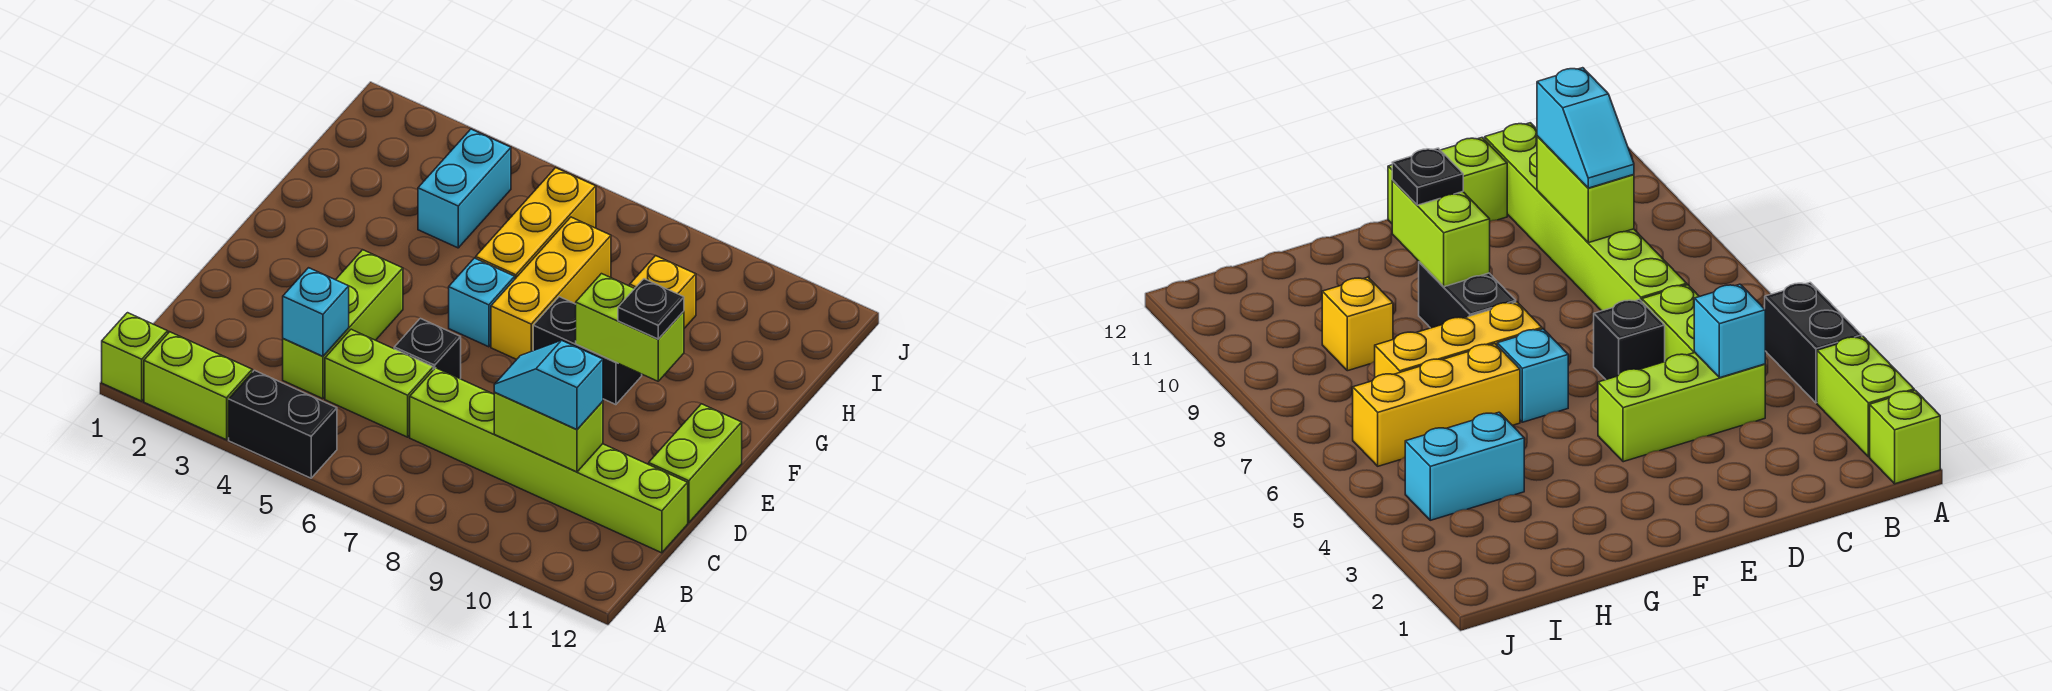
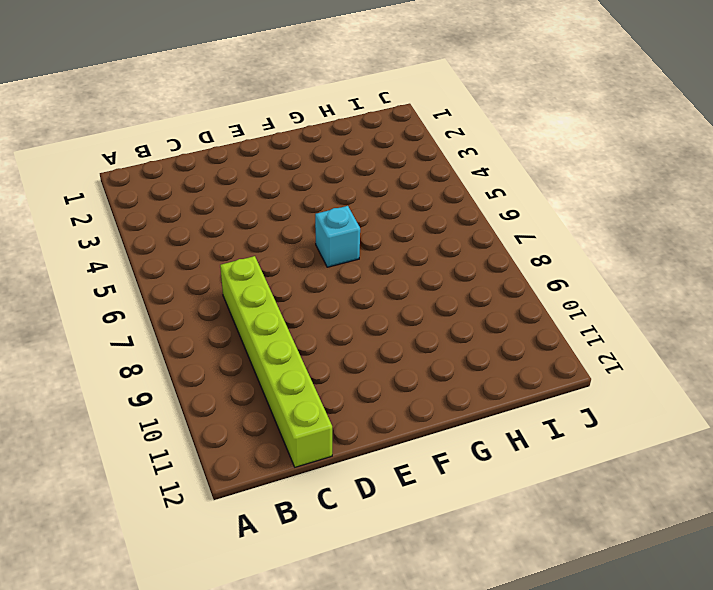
none -> lime 1x1 brick [102,313,168,401]
none -> lime 1x2 brick [144,332,252,440]
none -> black 1x2 brick [229,370,337,478]

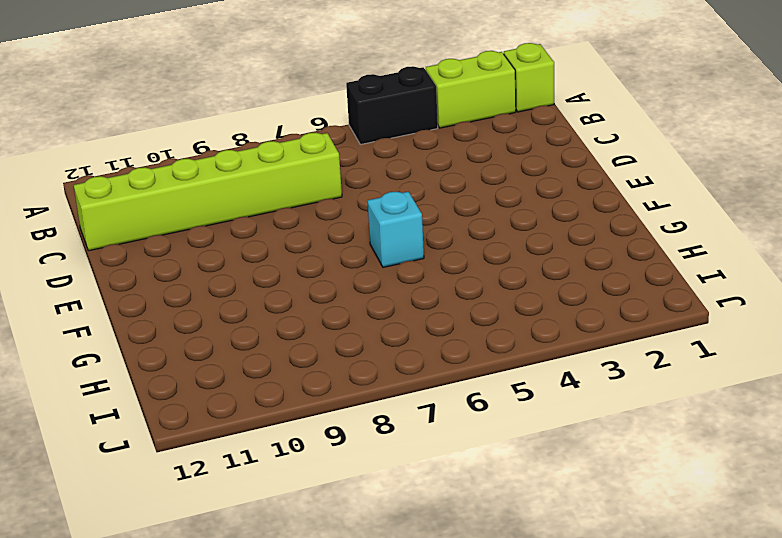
none -> lime 1x3 brick [283,250,403,399]
none -> lime 1x2 brick [325,329,433,437]
none -> black 1x1 brick [394,318,461,379]

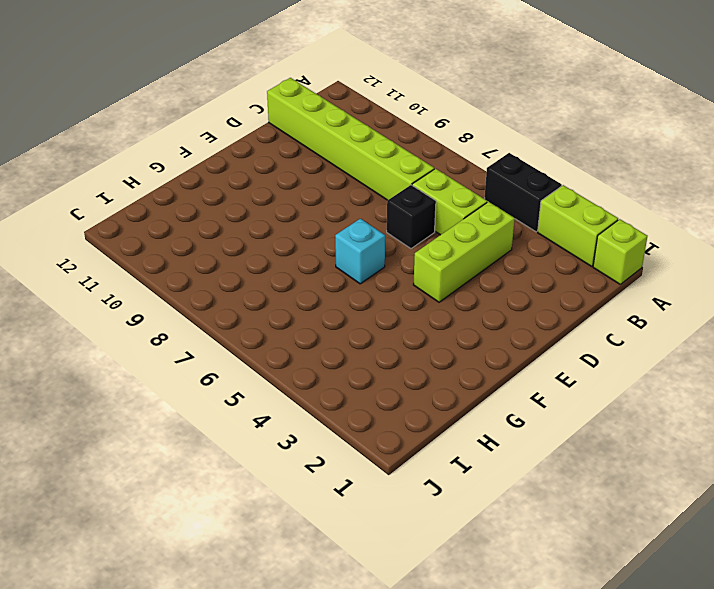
none -> lime 1x2 brick [649,404,742,523]
none -> yellow 1x3 brick [491,217,611,360]
none -> black 1x2 brick [533,297,642,405]

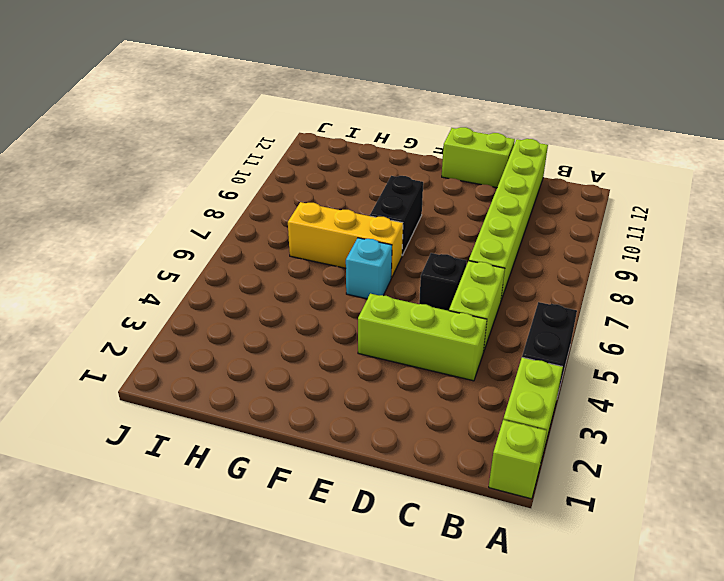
none -> yellow 1x3 brick [476,168,596,279]
none -> cyan 1x2 brick [418,129,511,248]
none -> yellow 1x1 brick [630,256,696,328]

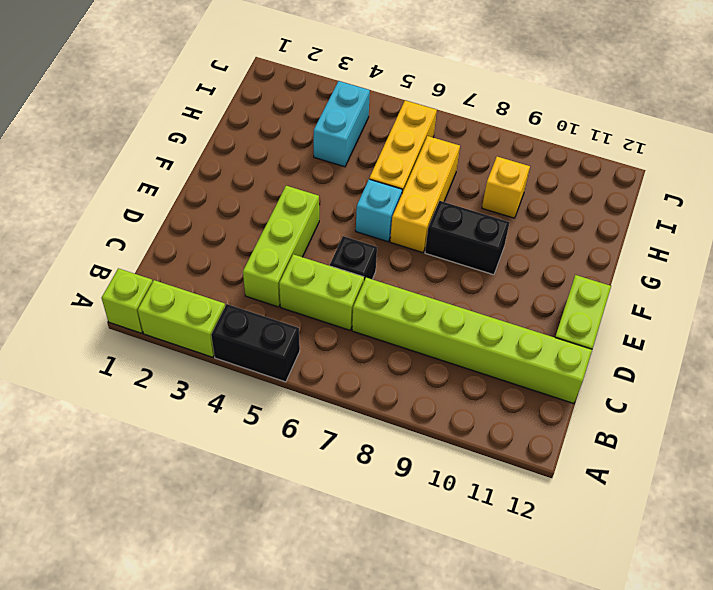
none -> cyan 1x1 brick [283,268,349,356]
none -> lime 1x2 brick [494,393,603,472]
none -> lime 1x2 brick [576,274,684,381]

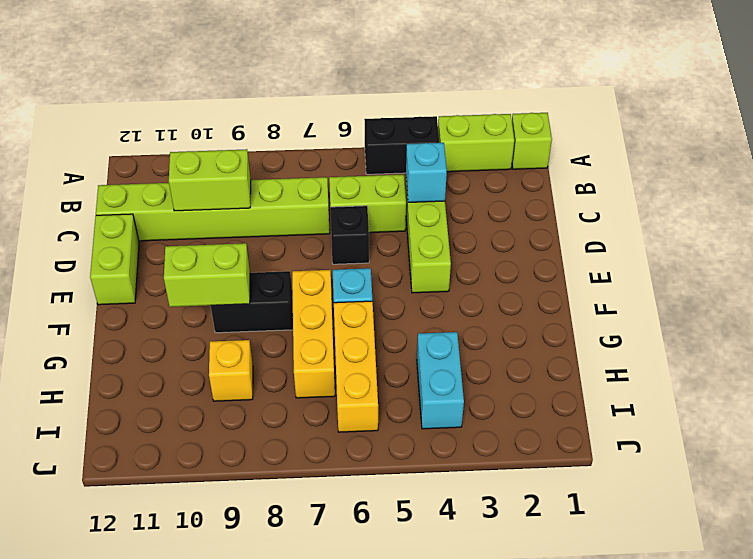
none -> cyan 1x2 slope [494,340,603,429]
none -> black 1x1 plate [618,279,684,339]

